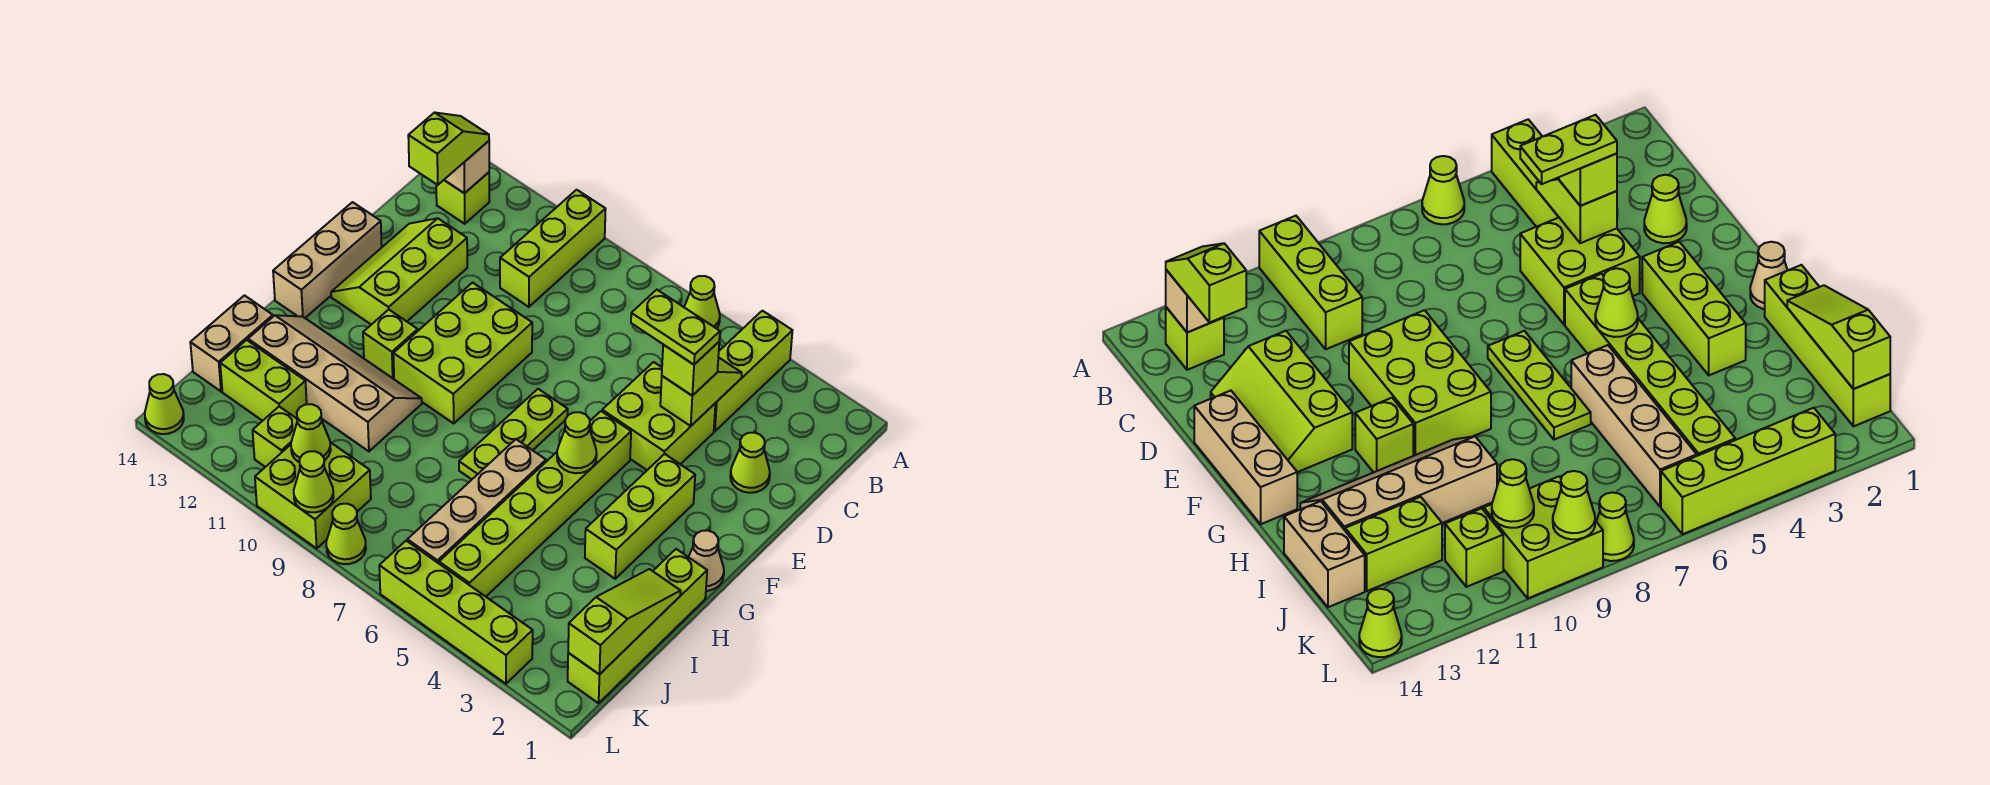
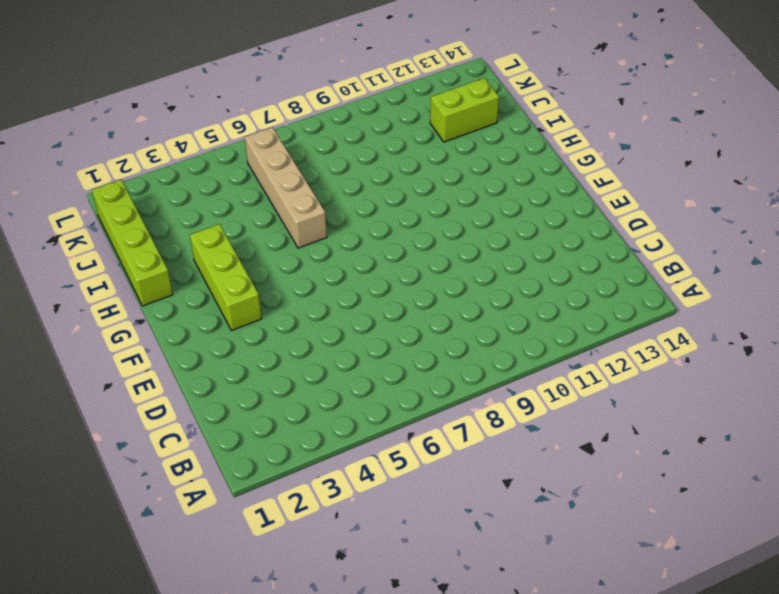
none -> lime 1x3 brick [714,311,792,431]
none -> lime 1x1 cone [684,276,720,329]
none -> lime 1x3 brick [500,190,606,307]
none -> lime 1x1 brick [436,172,489,224]

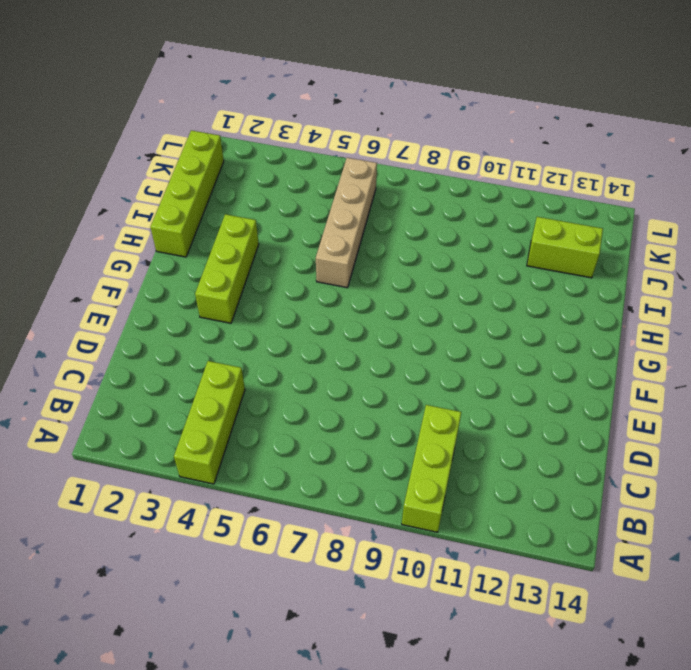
none -> lime 1x1 cone [684,276,720,329]
none -> lime 1x1 brick [436,172,489,224]
none -> lime 1x1 cone [730,433,770,493]
none -> lime 2x2 brick [602,362,715,470]

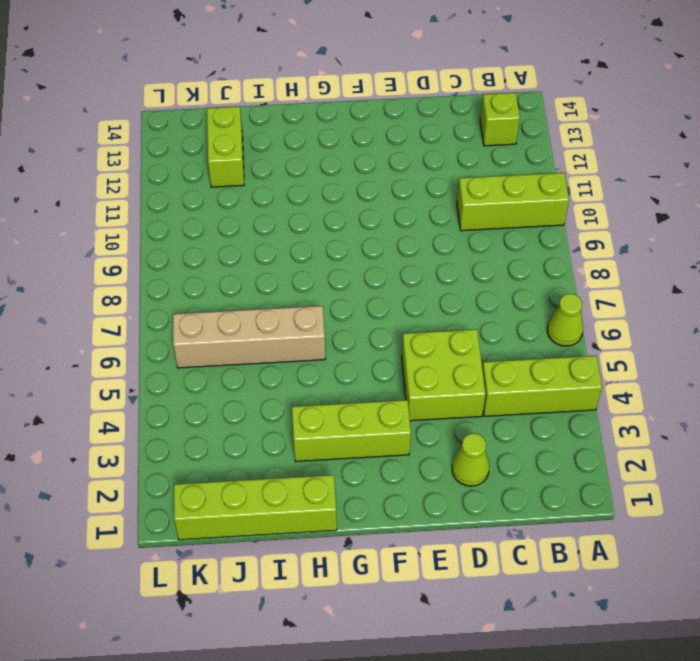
none -> lime 2x3 slope [331,218,467,325]
none -> lime 2x3 brick [393,283,532,423]
none -> tan 1x3 brick [273,202,382,318]
none -> lime 1x6 brick [439,411,631,597]

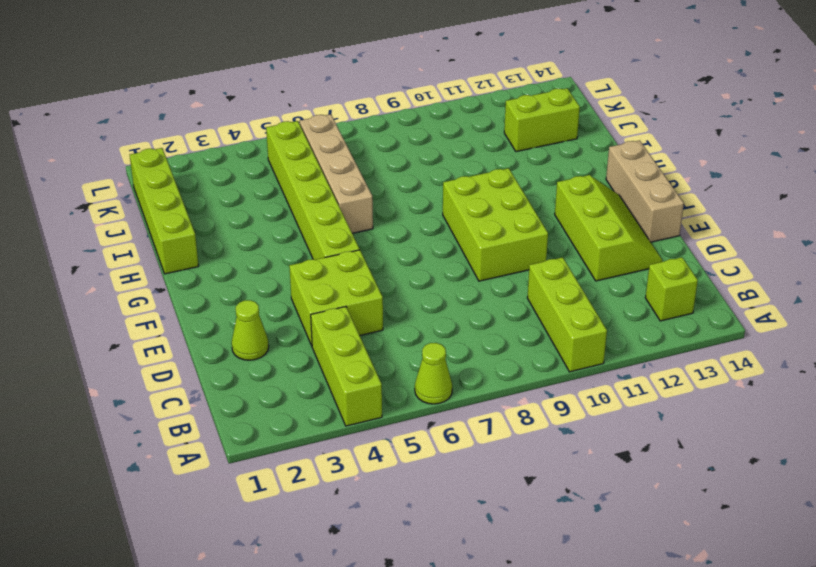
none -> lime 1x3 brick [585,454,695,579]
none -> lime 1x3 plate [459,389,568,479]
none -> tan 1x1 cone [689,530,724,591]
none -> lime 1x1 brick [363,310,418,379]

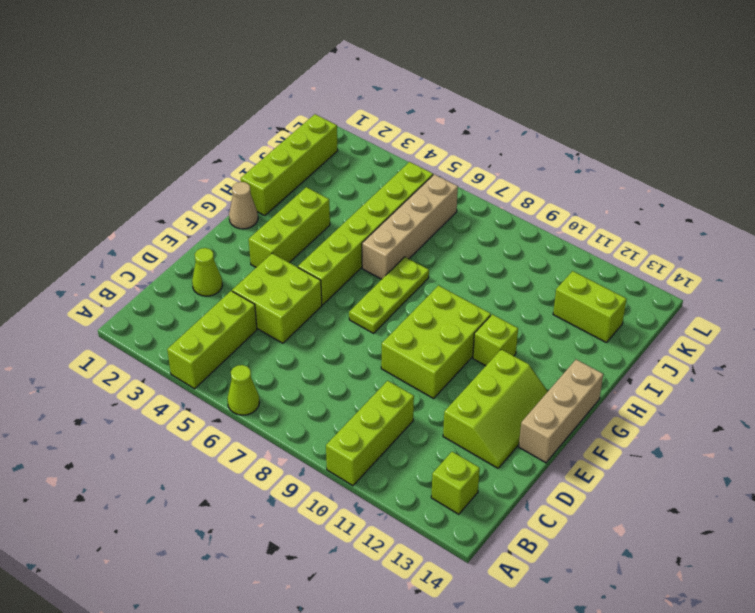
none -> tan 2x4 slope [248,315,422,451]
none -> tan 1x2 brick [190,295,273,391]
none -> lime 2x2 brick [255,442,371,548]
none -> lime 1x1 brick [253,407,297,467]

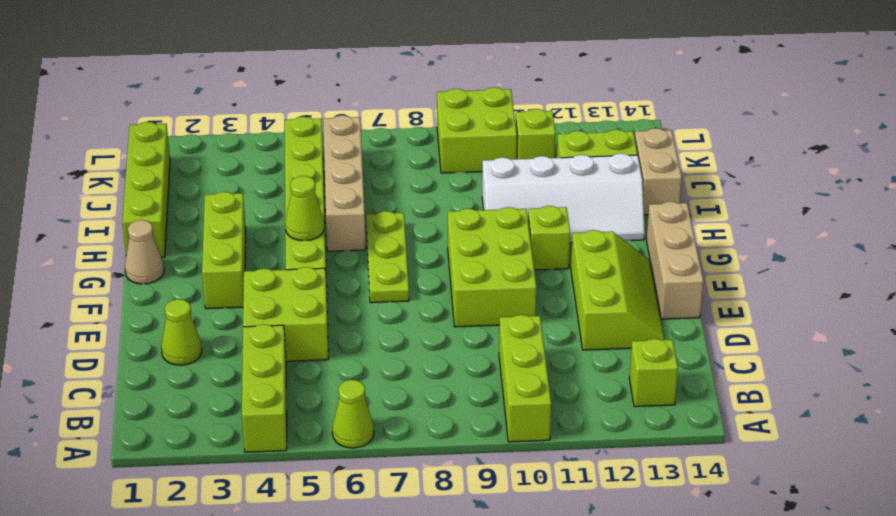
white 2x4 slope [482,153,645,243] -> tan 2x4 slope [248,315,422,451]
none -> lime 1x4 brick [379,541,533,684]
none -> lime 1x1 cone [326,504,366,564]
none -> lime 1x1 cone [145,374,184,434]
none -> tan 1x1 brick [444,141,489,193]

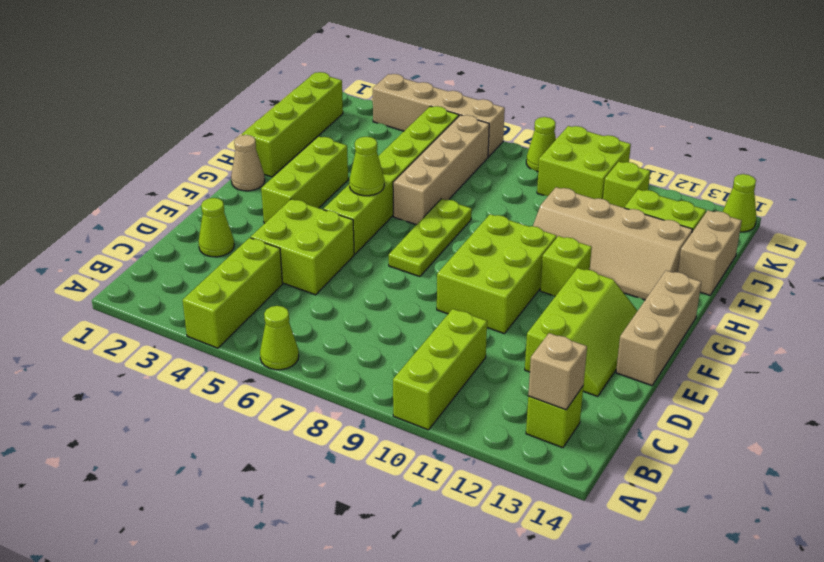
tan 1x4 brick [373,74,505,157] -> lime 1x4 brick [379,541,533,684]
none -> lime 1x2 slope [660,357,742,426]
none -> lime 1x3 slope [568,569,681,675]
none -> lime 1x1 cone [291,404,331,462]
none -> lime 1x1 cone [294,451,334,512]

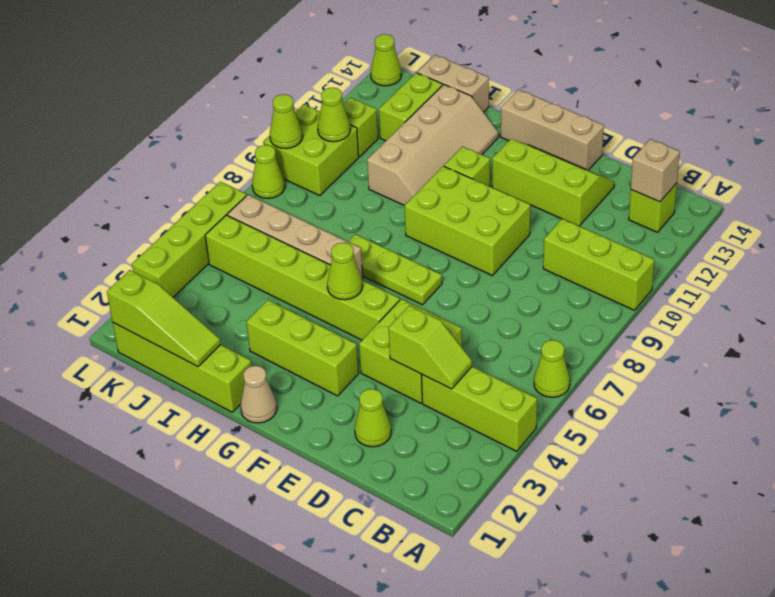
none -> lime 1x2 slope [408,112,489,185]
none -> lime 1x1 brick [662,342,719,396]
none -> lime 1x2 plate [631,290,720,365]

